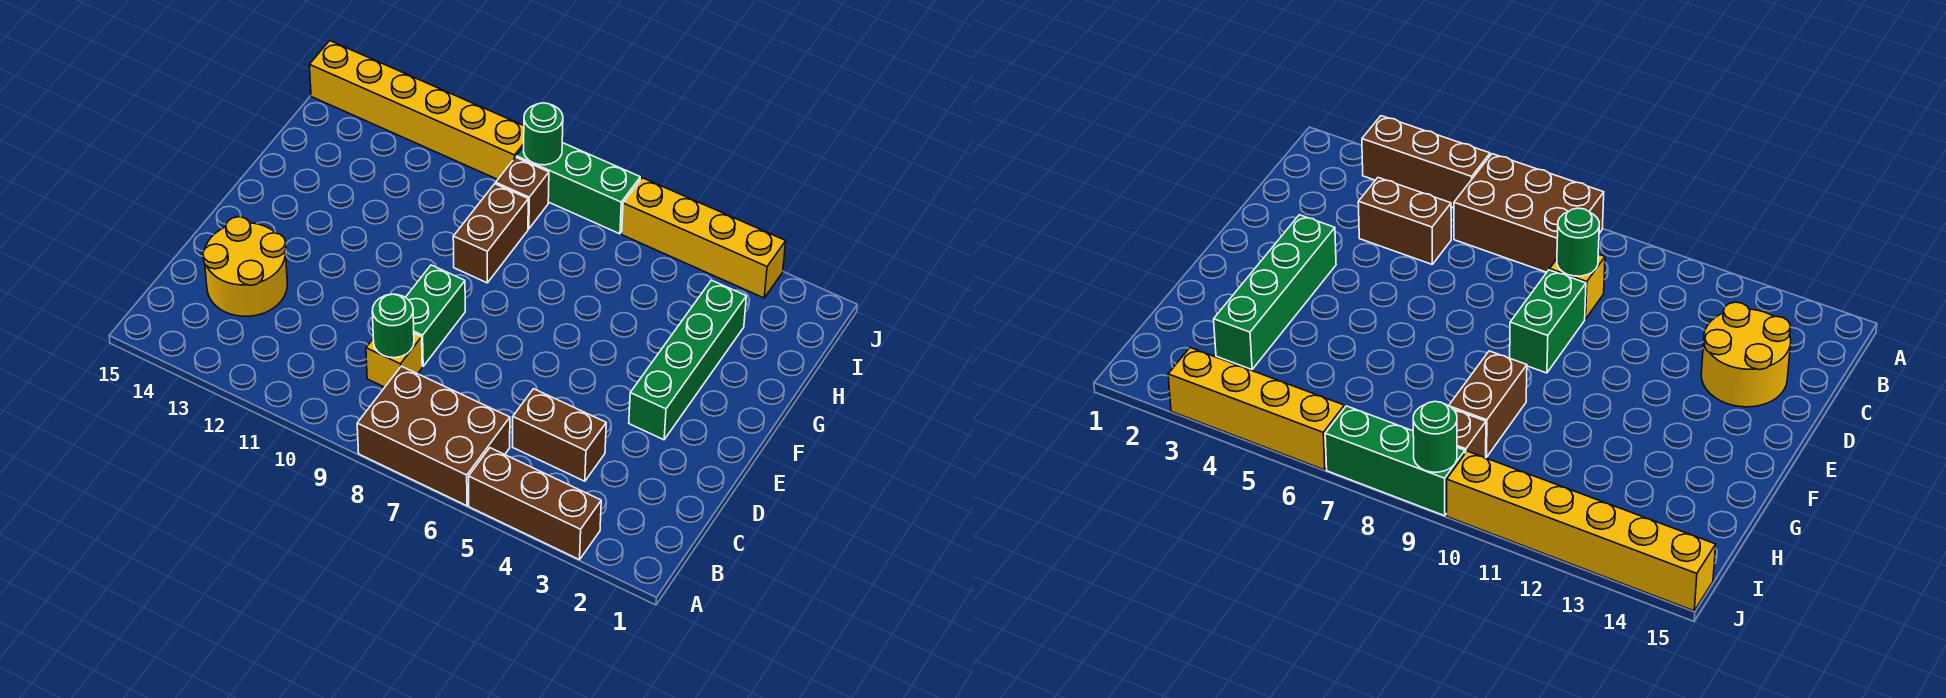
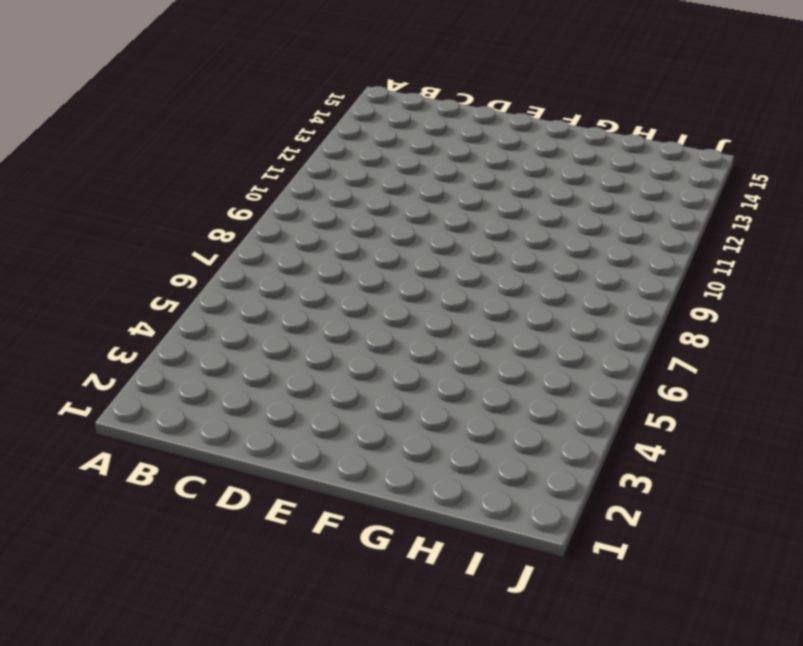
none -> brown 1x3 brick [469,448,601,560]
none -> brown 2x3 brick [357,366,510,506]
none -> brown 1x2 brick [513,389,606,481]

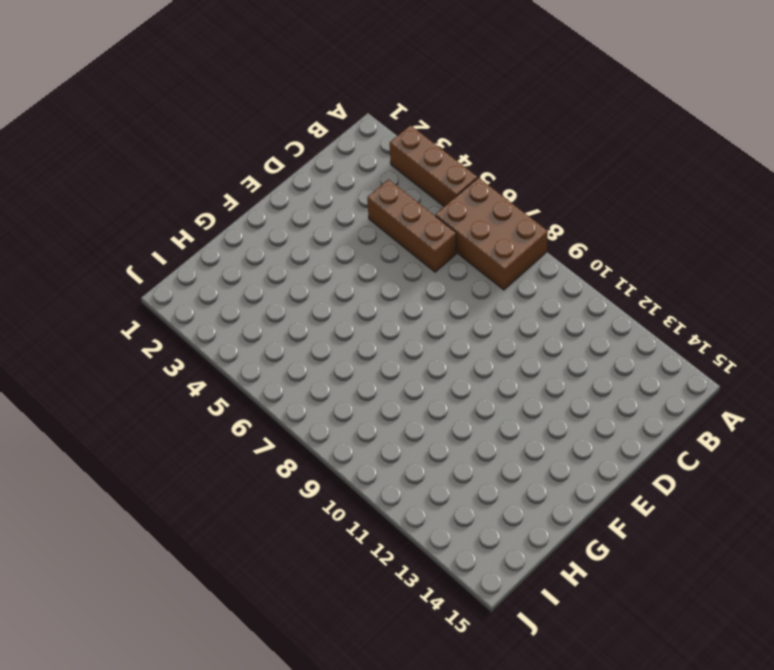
brown 1x3 brick [367,179,456,272] -> brown 1x2 brick [513,389,606,481]
none -> yellow 1x1 brick [366,333,422,387]
none -> yellow 2x2 round brick [203,217,287,316]
none -> green 1x2 brick [405,265,465,366]

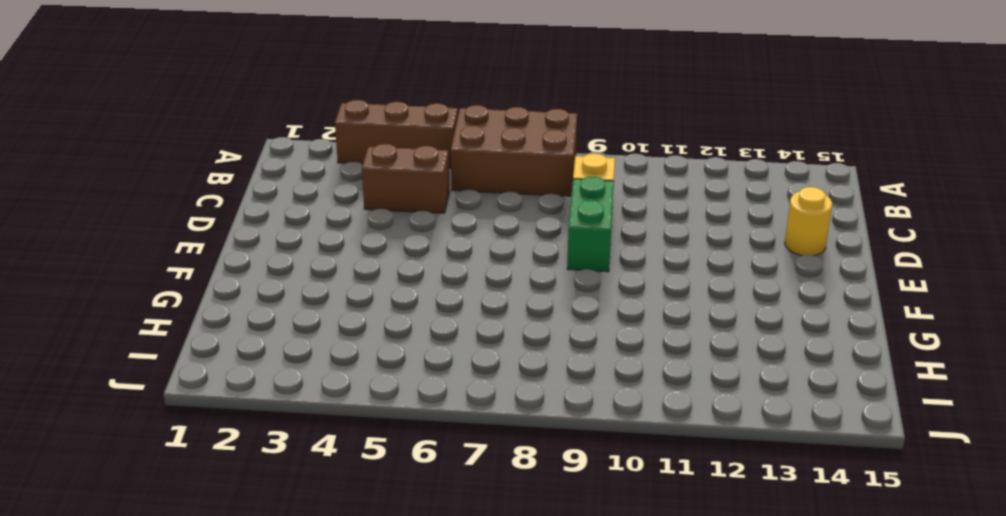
yellow 1x1 round brick [785,187,832,256] -> yellow 2x2 round brick [203,217,287,316]
none -> green 1x4 brick [629,280,746,440]
none -> brown 1x2 brick [453,184,528,283]
none -> brown 1x1 brick [496,157,549,229]

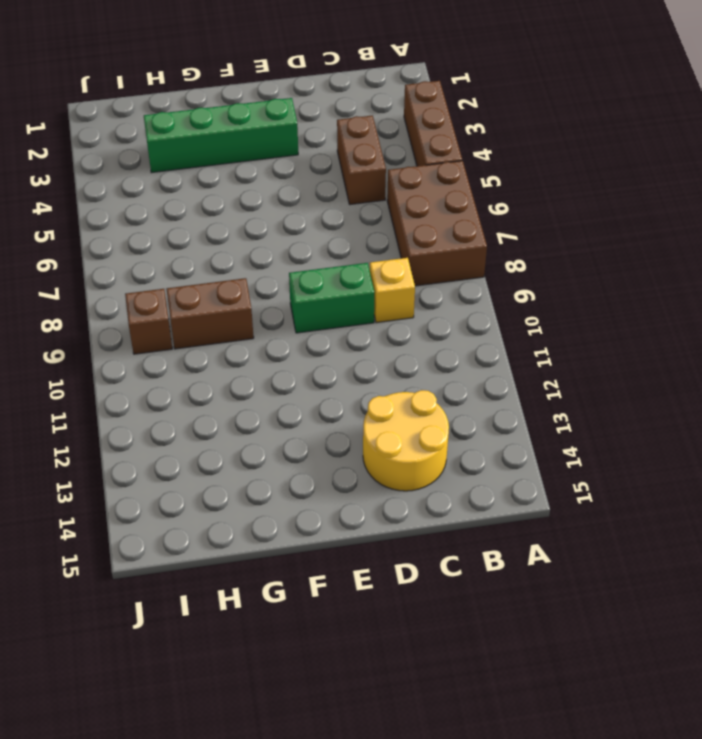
none -> yellow 1x4 brick [622,178,786,298]
none -> green 1x3 brick [516,143,640,234]
none -> yellow 1x6 brick [309,41,524,179]

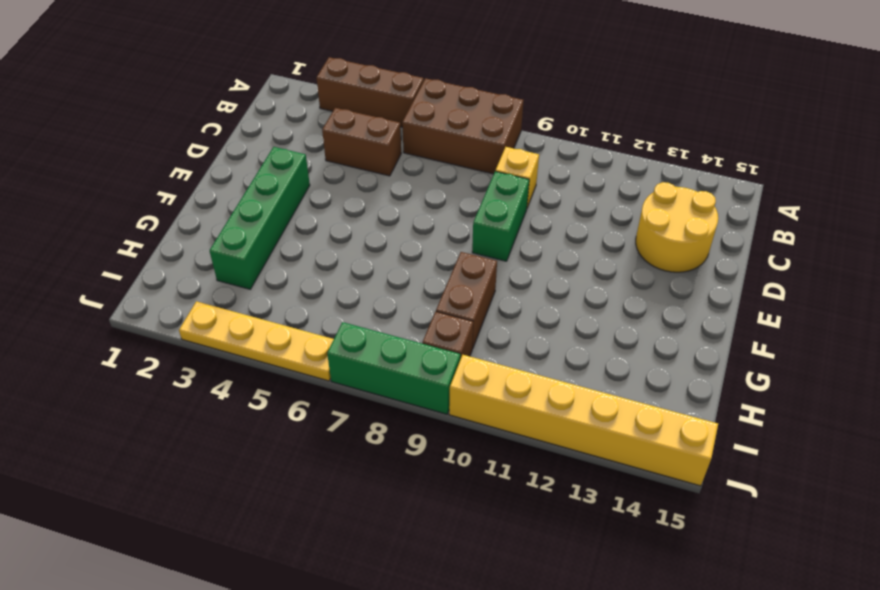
yellow 1x4 plate [179,301,334,381] -> yellow 1x4 brick [622,178,786,298]
none -> green 1x1 round brick [372,294,414,358]
none -> green 1x1 round brick [524,103,563,165]

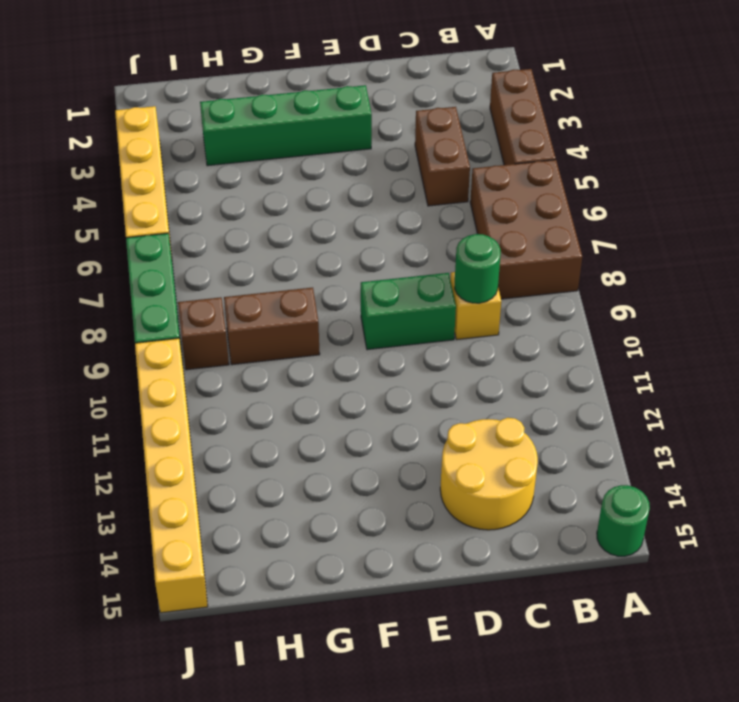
green 1x1 round brick [597,485,650,556] -> green 1x1 round brick moved to [524,103,563,165]

